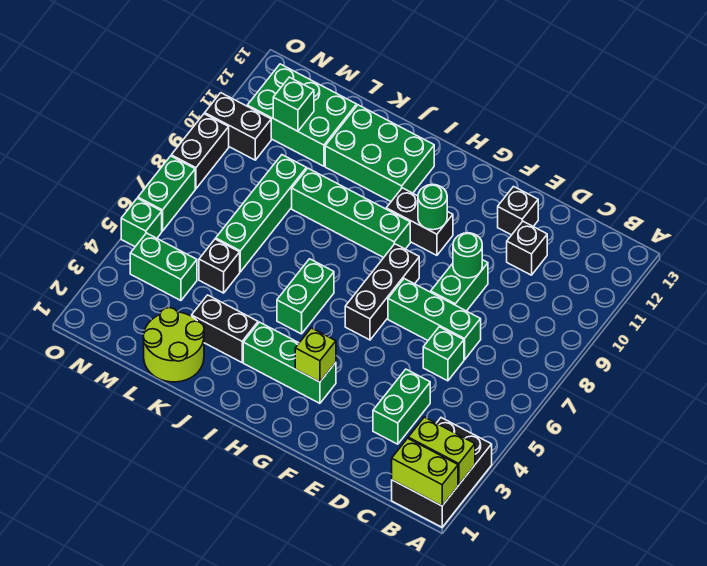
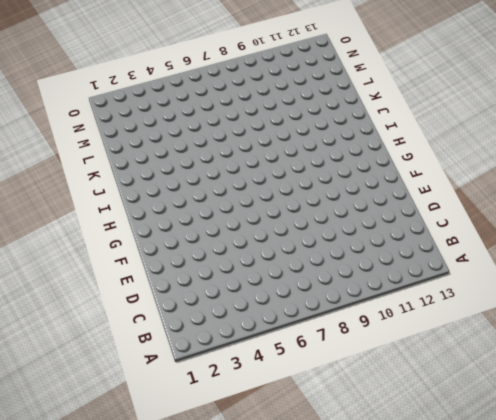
none -> black 2x3 brick [392,418,492,527]
none -> green 1x2 brick [373,369,430,444]
none -> green 1x1 brick [423,327,464,381]

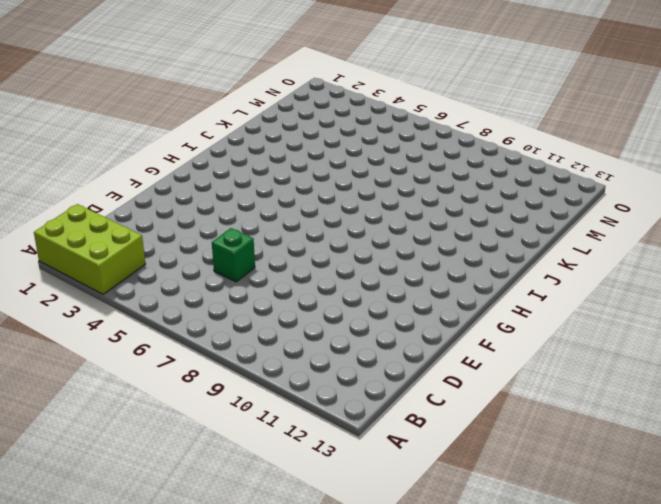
lime 2x3 brick [34,204,145,294] -> black 2x3 brick [392,418,492,527]
none -> green 1x2 brick [373,369,430,444]
none -> green 1x3 brick [388,279,481,360]
none -> black 1x1 brick [507,221,547,275]

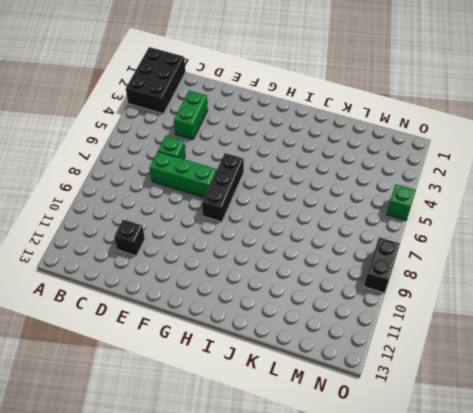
none -> green 1x2 brick [431,260,488,311]
none -> black 1x1 brick [498,187,538,235]
none -> green 1x3 brick [243,322,336,403]

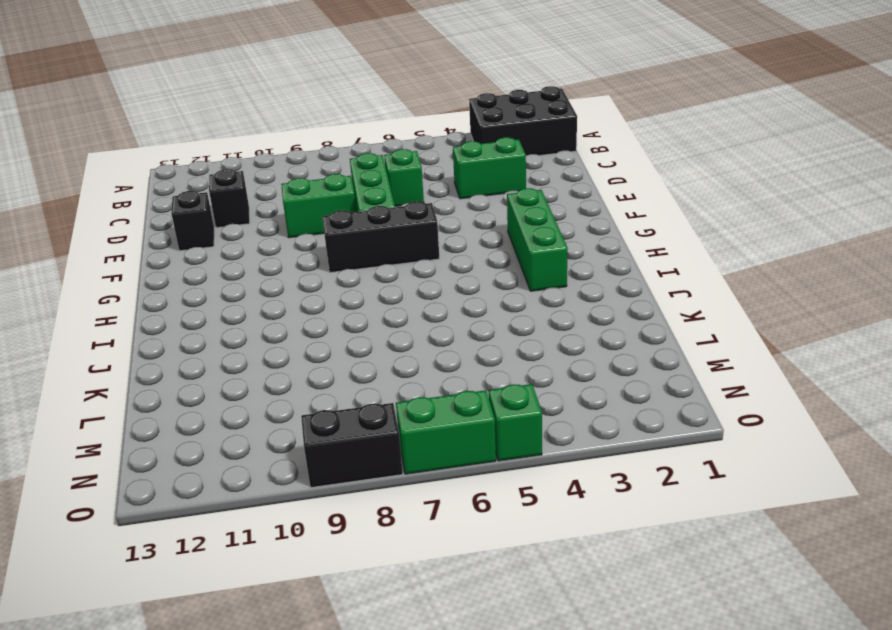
none -> black 1x2 brick [386,188,453,255]
none -> green 1x4 brick [292,168,410,258]
none -> green 1x2 brick [277,259,334,334]

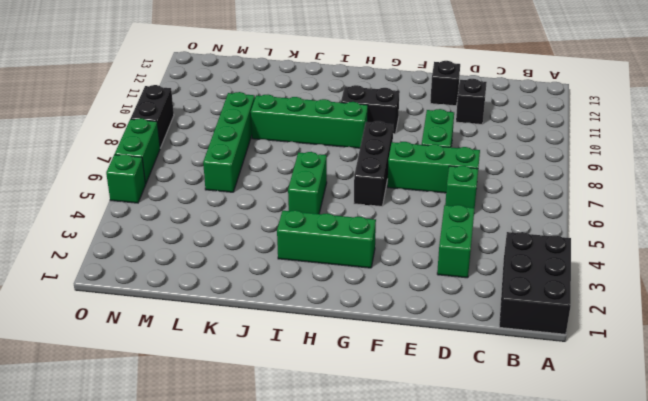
none -> green 2x3 brick [325,105,434,201]
none -> black 1x2 brick [192,295,258,362]
none -> lime 2x2 round brick [143,308,204,382]

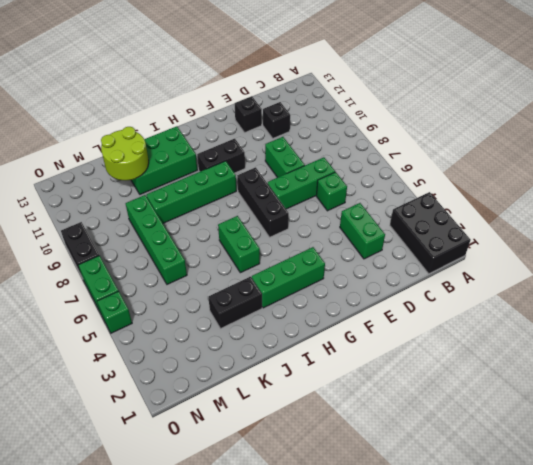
lime 2x2 round brick [101,127,149,180] -> lime 2x2 round brick moved to [143,308,204,382]
none -> black 1x1 brick [199,239,240,293]
none -> green 2x3 brick [247,64,357,166]
none -> green 1x2 brick [130,233,197,301]

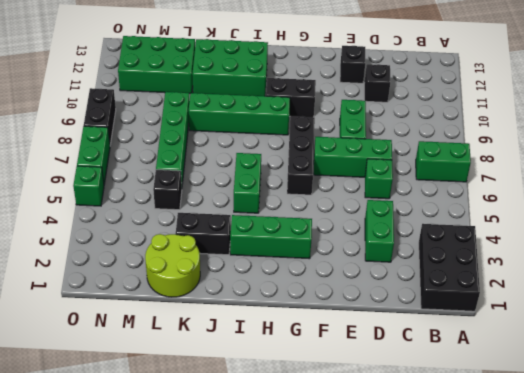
green 1x2 brick [416,141,471,182] -> green 1x2 brick moved to [130,233,197,301]
none -> black 1x2 brick [205,93,271,160]
none -> lime 1x2 brick [392,438,458,506]
none -> lime 1x2 brick [408,417,475,485]

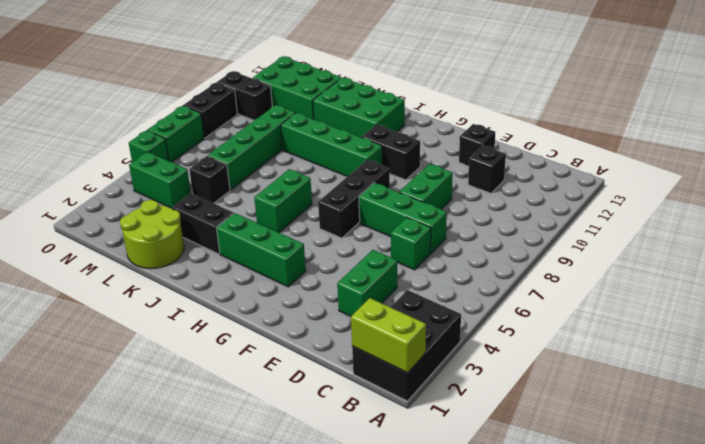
none -> lime 1x2 brick [408,417,475,485]
none -> green 1x1 round brick [453,233,482,278]
none -> lime 1x1 brick [295,328,336,382]

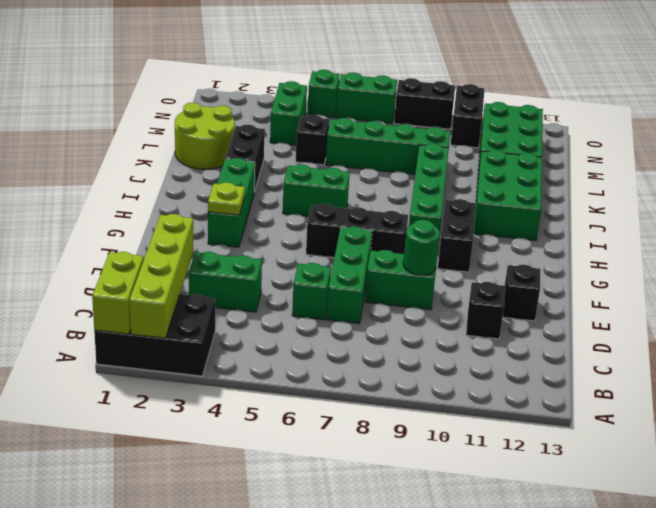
lime 1x4 brick [129,214,194,338] -> lime 1x2 brick [408,417,475,485]
lime 1x1 plate [208,183,245,215] -> lime 1x1 brick [295,328,336,382]
none -> green 1x1 round brick [418,185,447,230]
none -> green 1x1 brick [273,77,314,131]

